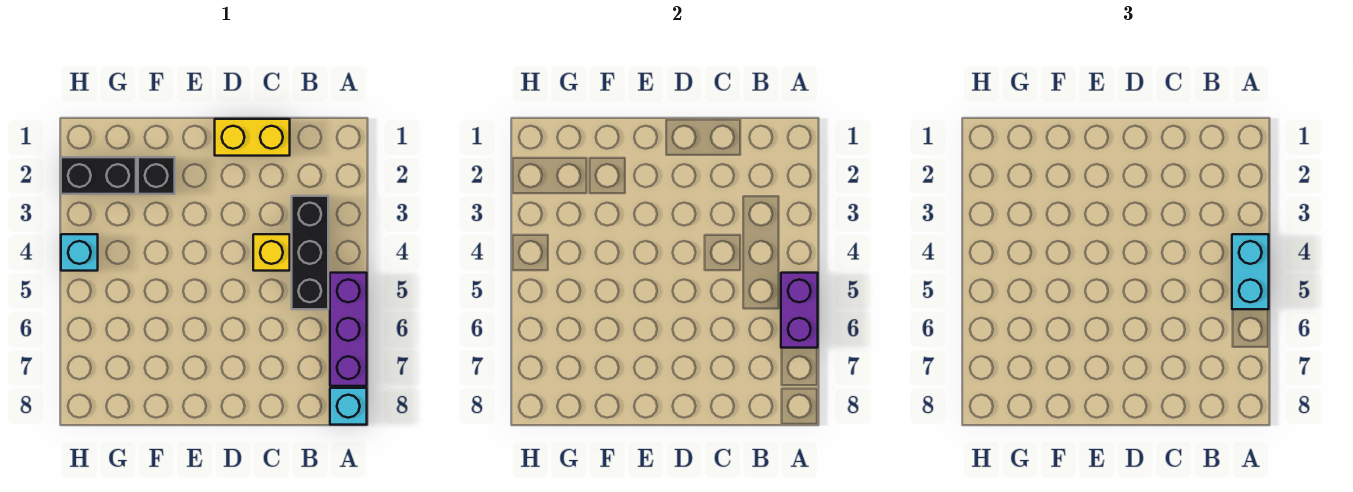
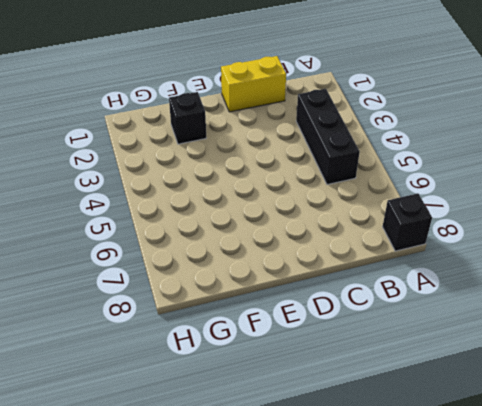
black 1x1 brick [382,193,432,251] -> cyan 1x1 brick [330,388,367,425]
none -> purple 1x3 brick [330,273,367,386]
none -> yellow 1x1 brick [253,234,290,271]

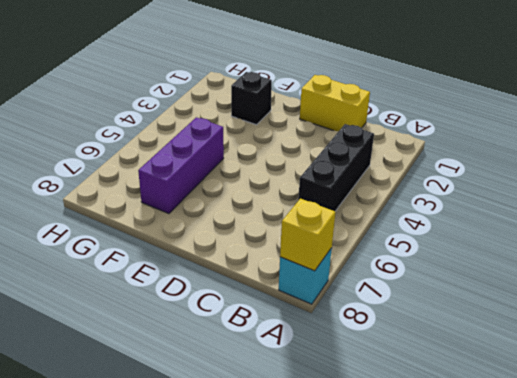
yellow 1x1 brick [280,199,335,271] -> yellow 1x1 brick moved to [253,234,290,271]
purple 1x3 brick [138,117,224,214] -> purple 1x3 brick moved to [330,273,367,386]
none -> black 1x2 brick [61,157,136,194]
none -> cyan 1x1 brick [61,234,98,271]

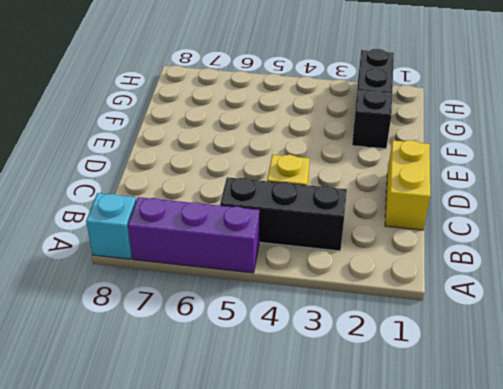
none -> cyan 1x1 brick [61,234,98,271]
none -> purple 1x2 brick [781,273,818,348]

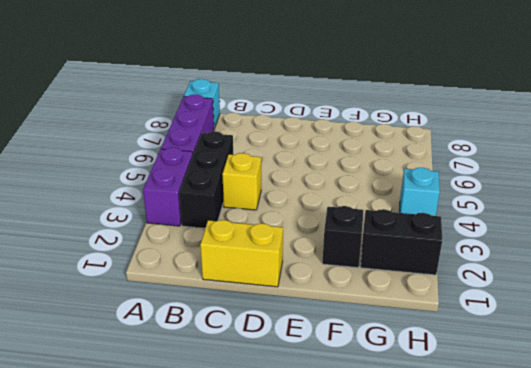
purple 1x2 brick [143,148,193,226] -> purple 1x2 brick moved to [781,273,818,348]
none -> cyan 1x2 brick [1232,234,1269,309]

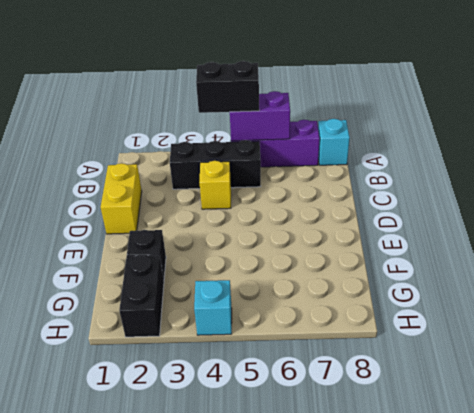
black 1x2 brick [196,61,259,113] -> cyan 1x2 brick [1232,234,1269,309]

